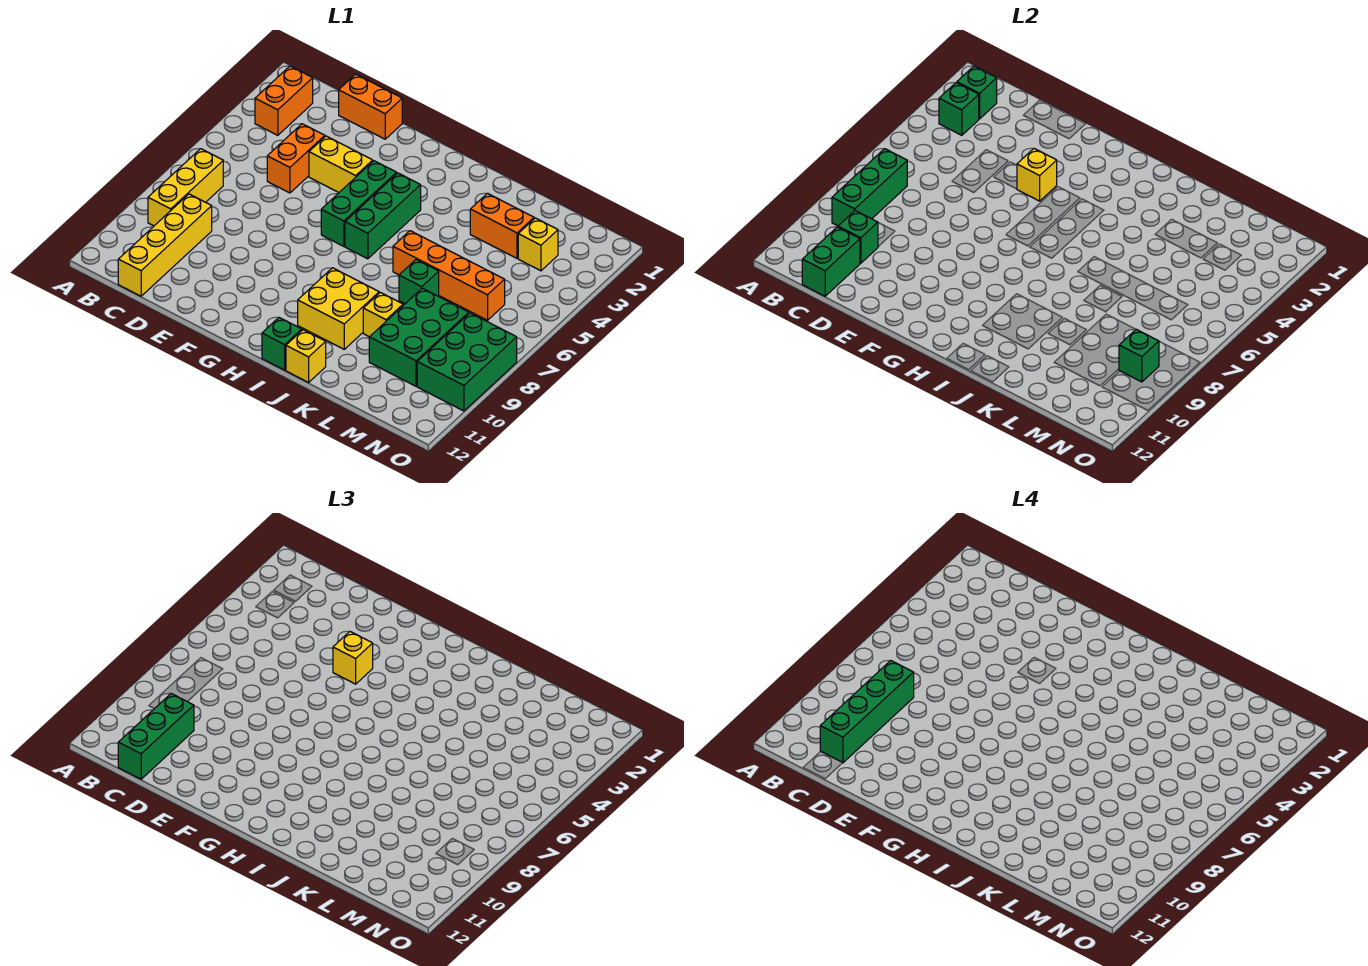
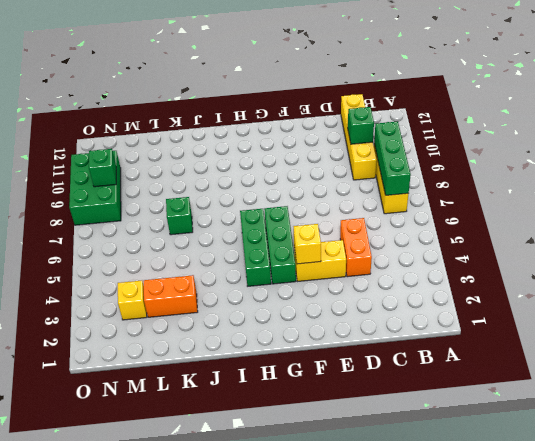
none -> orange 1x2 brick [255,66,313,135]
none -> orange 1x2 brick [339,74,402,139]
none -> yellow 2x2 brick [298,268,379,349]

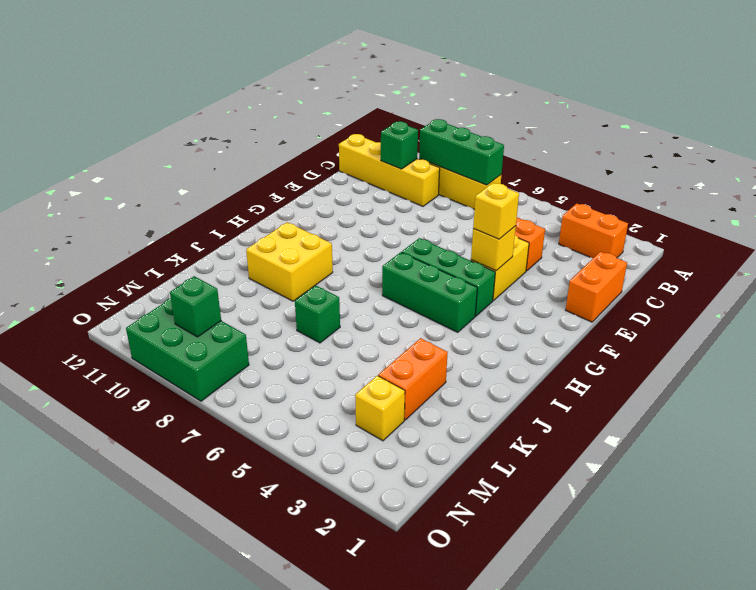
none -> green 1x1 brick [262,318,302,370]
none -> orange 1x4 brick [393,231,505,320]
none -> yellow 1x1 brick [286,330,326,382]

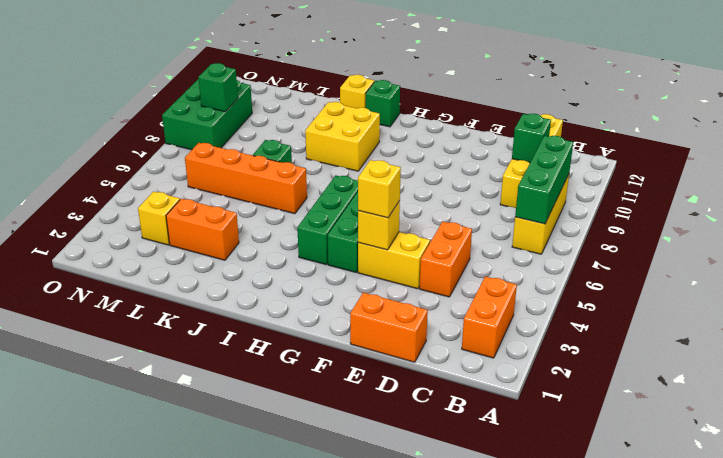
none -> yellow 1x1 brick [363,293,403,337]
none -> green 2x3 brick [369,288,469,386]
none -> green 1x1 brick [957,66,997,119]

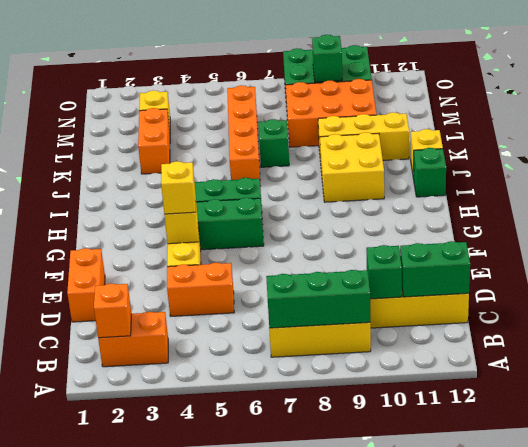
orange 1x1 brick [94,283,131,338] -> green 1x1 brick [957,66,997,119]
yellow 1x3 brick [318,112,409,161] -> yellow 1x1 brick [363,293,403,337]
orange 2x3 brick [286,79,376,147] -> green 2x3 brick [369,288,469,386]
none -> green 1x1 brick [939,83,979,135]
none -> green 1x3 brick [118,694,194,779]
none -> green 1x4 brick [820,661,914,763]

